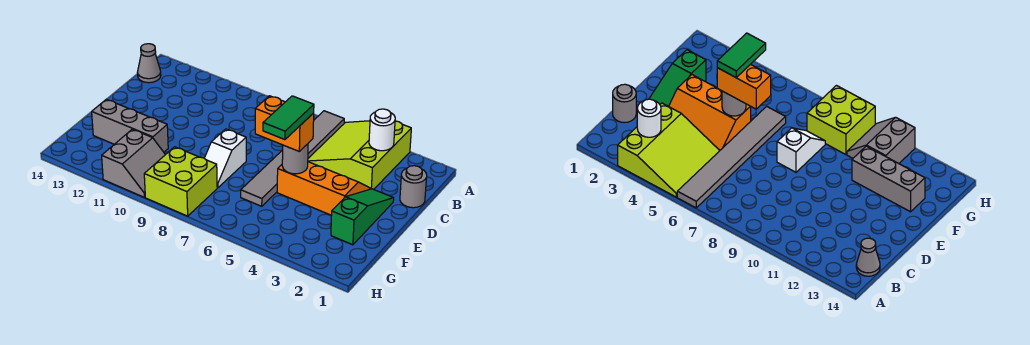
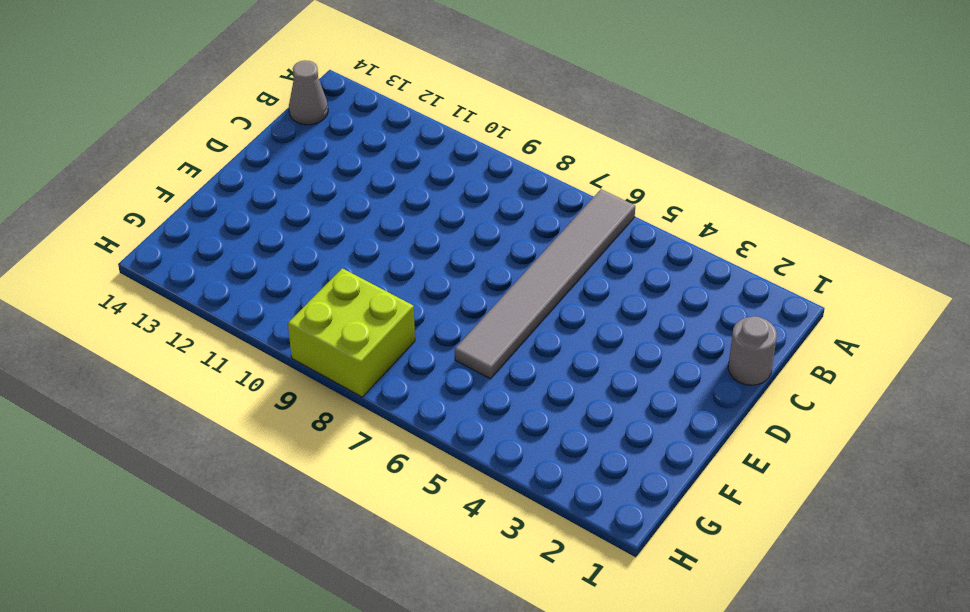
none -> lime 3x3 slope [308,121,411,189]
none -> green 1x3 slope [331,189,394,245]
none -> orange 2x3 slope [277,162,371,215]

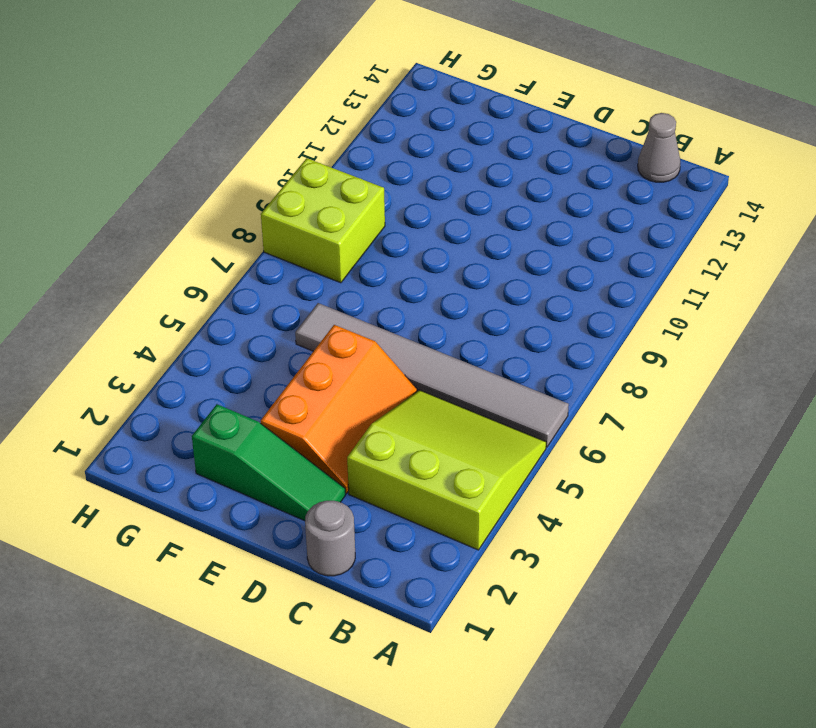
none -> white 1x2 slope [204,129,246,188]
none -> grey 1x3 brick [92,99,168,152]
none -> grey 2x2 slope [102,129,165,197]

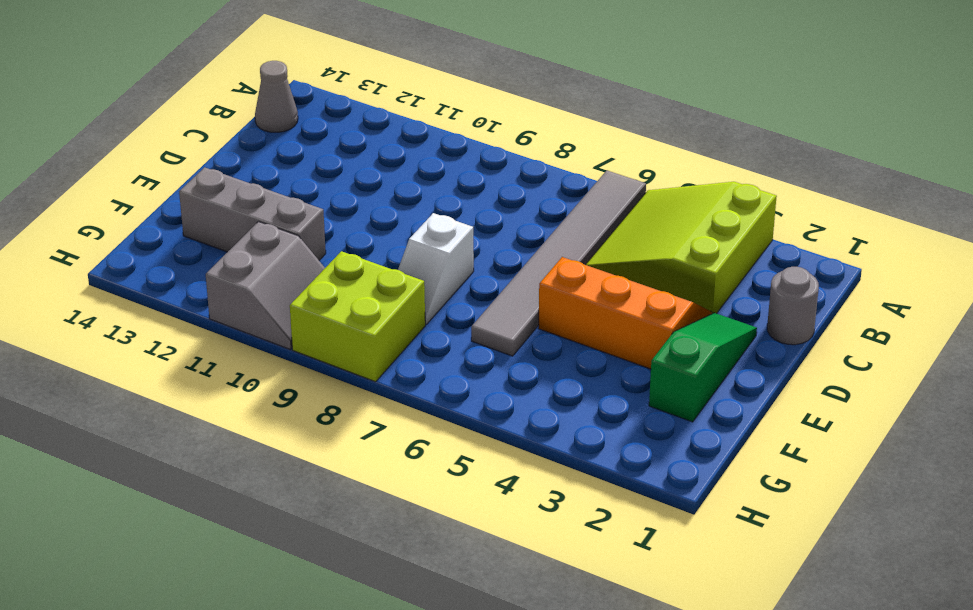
none -> white 1x1 round brick [369,109,395,151]
none -> grey 1x1 round brick [282,144,308,174]
none -> orange 1x2 brick [255,96,314,151]

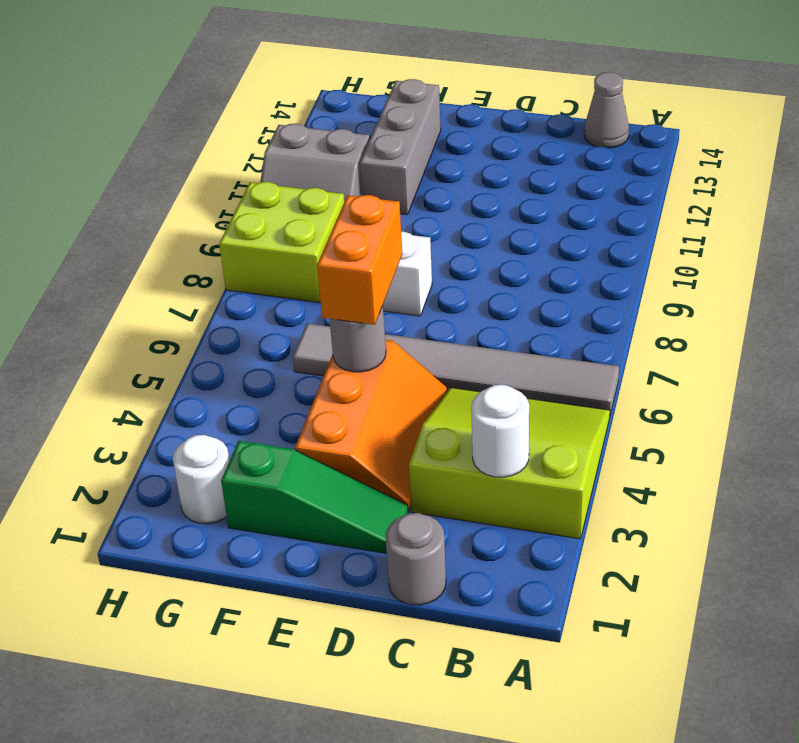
white 1x1 round brick [173,435,230,524] -> none
none -> green 1x2 tile [263,96,314,140]

